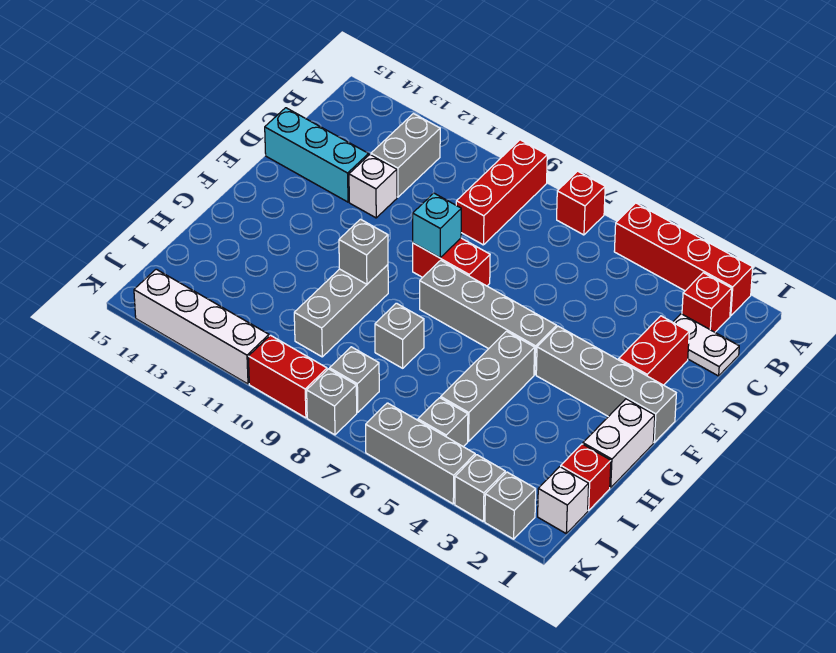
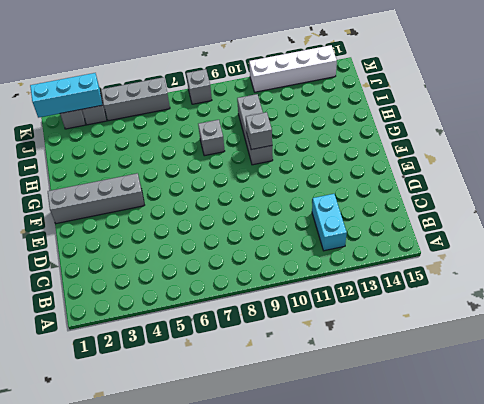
cyan 1x2 brick [312,194,347,251] -> grey 1x2 brick [371,114,440,197]
cyan 1x3 brick [30,73,102,118] -> cyan 1x3 brick moved to [265,108,369,202]
none -> red 1x4 brick [614,203,753,316]
none -> red 1x1 brick [557,171,605,235]
none -> red 1x3 brick [456,140,547,245]

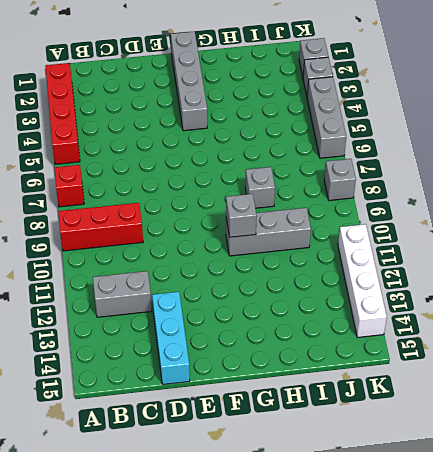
none -> red 1x1 brick [682,273,732,332]
none -> white 1x2 plate [673,314,739,376]
none -> red 1x2 brick [619,316,689,385]

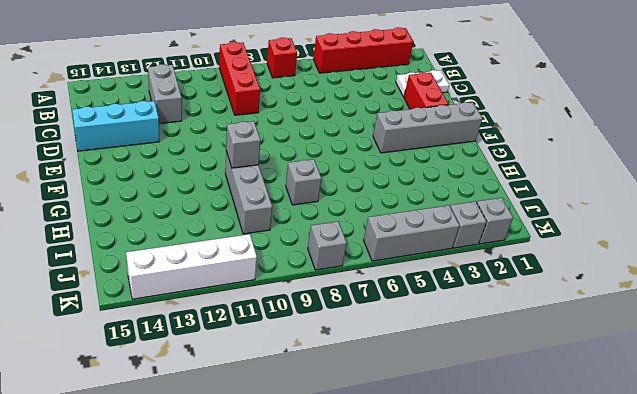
none -> red 1x1 brick [682,273,732,332]
none -> white 1x1 brick [349,155,397,218]
none -> red 1x2 brick [413,238,490,286]

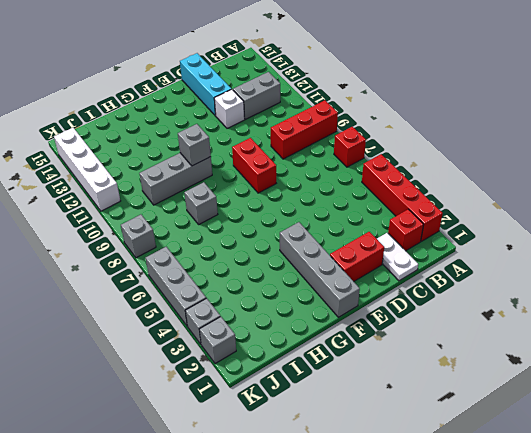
none -> grey 1x4 brick [420,260,556,375]
none -> white 1x2 brick [583,399,655,488]
none -> grey 1x3 brick [441,331,535,441]

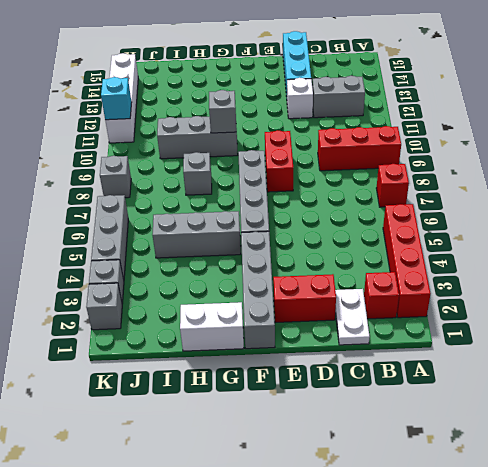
cyan 1x1 brick [101,77,132,120] -> cyan 1x1 brick moved to [413,193,461,258]
none -> red 1x1 brick [561,444,611,511]
none -> white 1x1 brick [538,467,589,533]
none -> grey 1x1 brick [418,398,468,447]

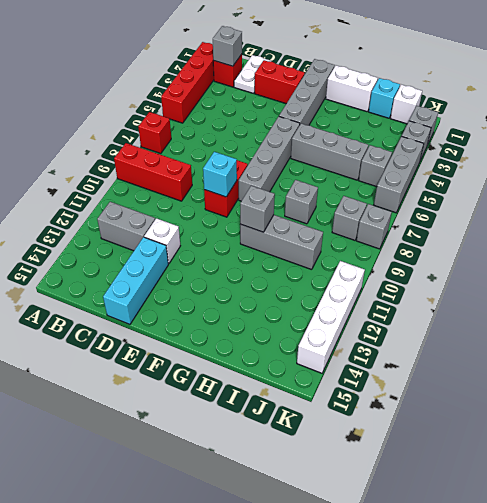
grey 1x1 brick [213,26,242,66] -> none
cyan 1x1 brick [369,78,400,118] -> red 1x1 brick [561,444,611,511]
none -> red 1x2 brick [248,335,327,418]

